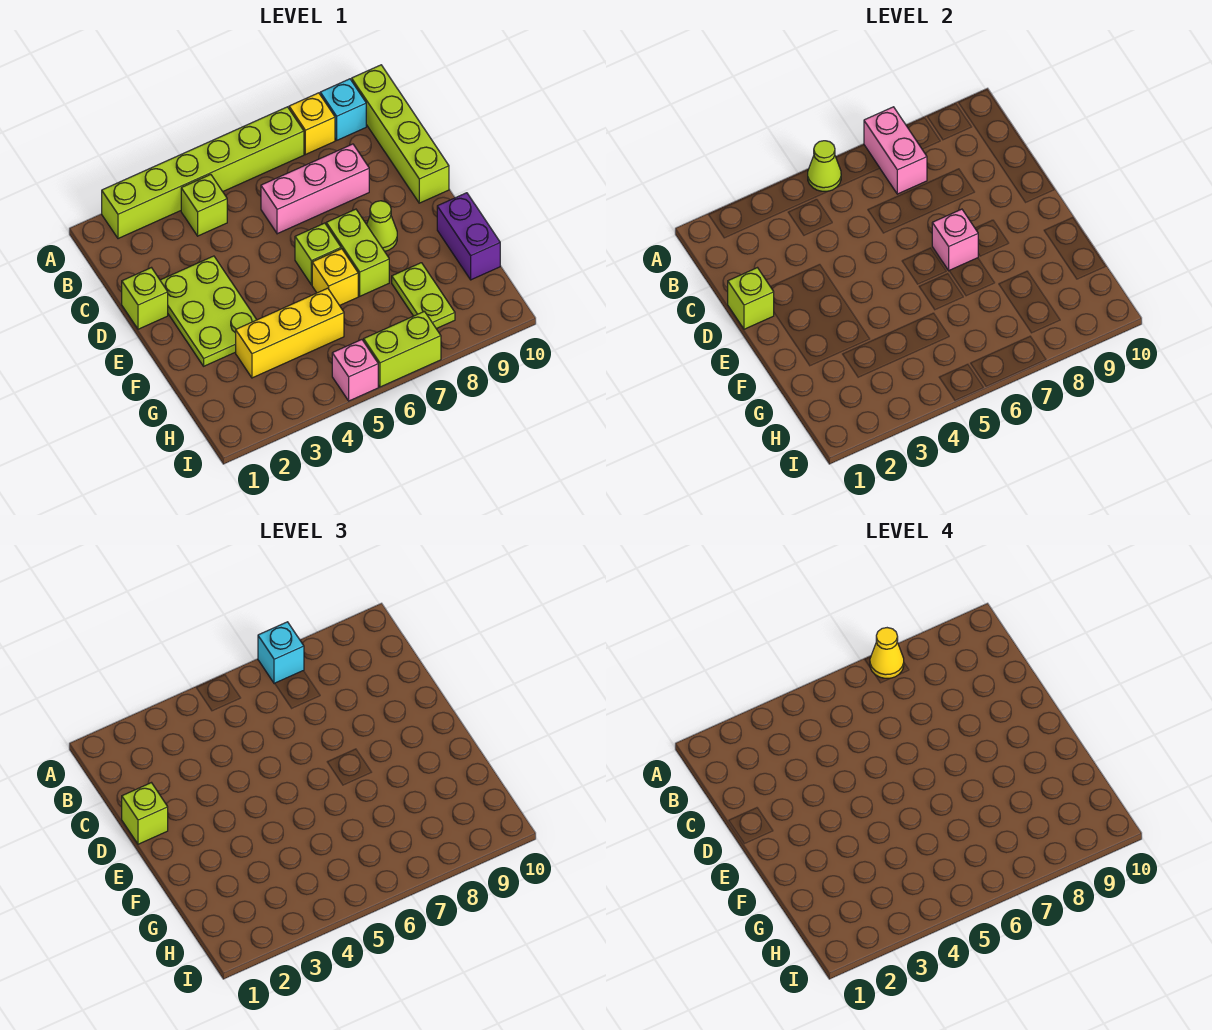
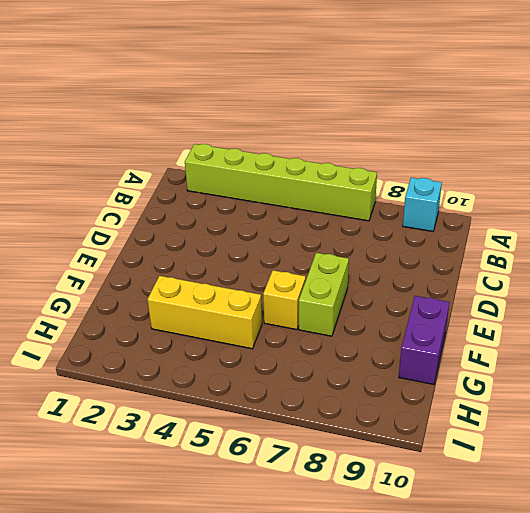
none -> yellow 1x1 brick [289,93,335,155]
none -> lime 1x4 brick [352,65,449,203]
none -> lime 1x1 brick [181,175,227,236]

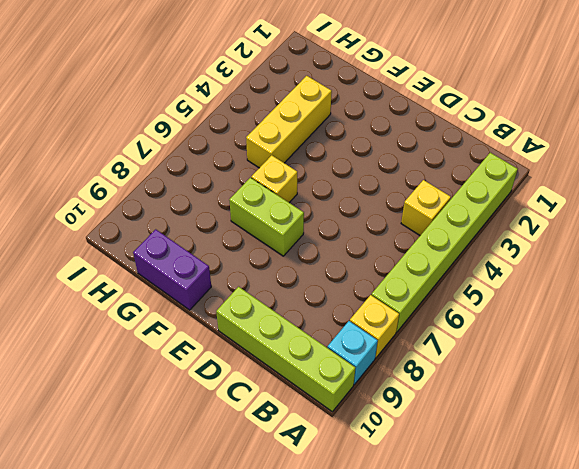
yellow 1x1 brick [401,180,451,235] -> lime 1x1 brick [181,175,227,236]
none -> pink 1x3 brick [261,144,369,234]
none -> lime 1x1 brick [122,268,168,329]
none -> lime 2x3 plate [160,256,257,366]

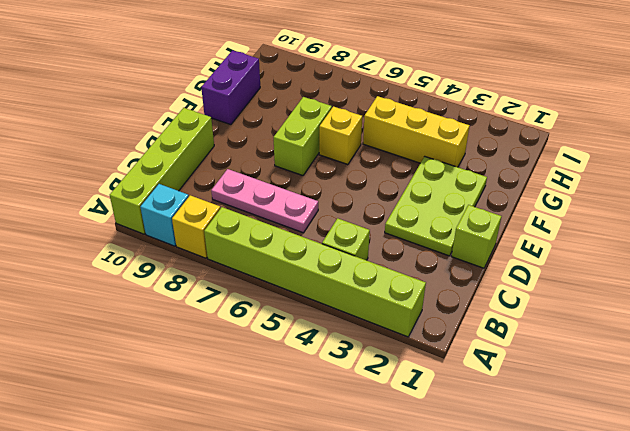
pink 1x3 plate [211,169,318,233] -> pink 1x3 brick [261,144,369,234]
none -> lime 1x1 brick [295,223,341,285]
none -> lime 1x1 cone [367,201,397,251]
none -> lime 1x2 plate [392,263,455,329]

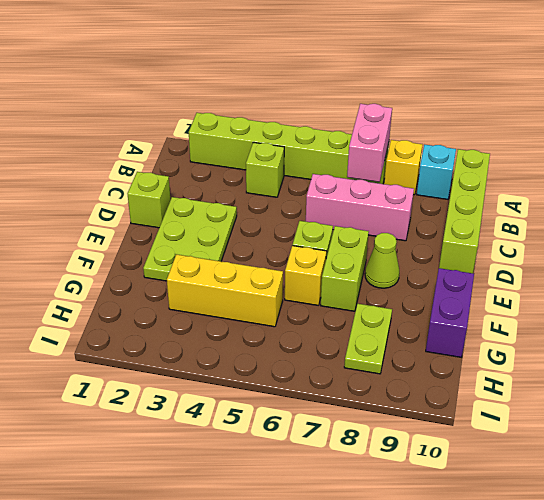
none -> pink 1x1 brick [332,340,378,401]
none -> lime 1x2 brick [364,311,441,387]
none -> lime 1x1 cone [808,141,841,192]

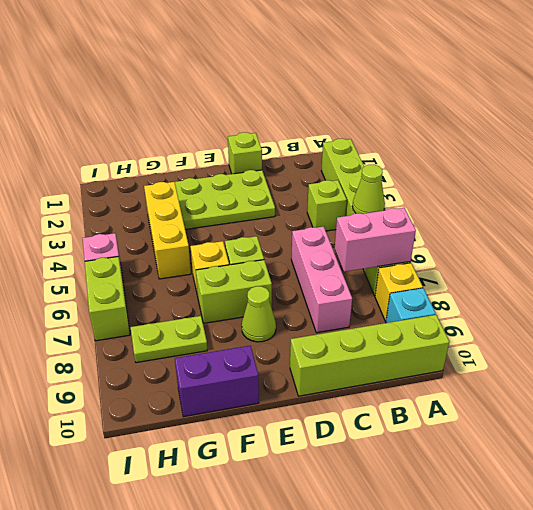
none -> lime 1x1 brick [728,268,774,329]
none -> pink 1x1 brick [932,209,978,271]
none -> cyan 1x1 brick [258,622,304,684]

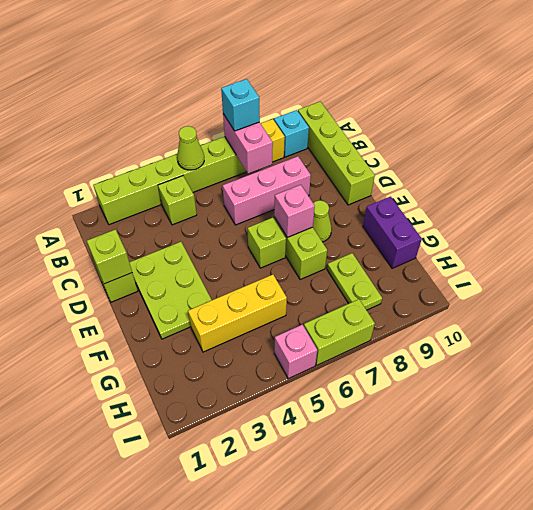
none -> yellow 1x1 brick [312,249,358,305]
none -> lime 1x1 brick [122,783,168,844]
none -> yellow 1x1 cone [870,628,904,678]

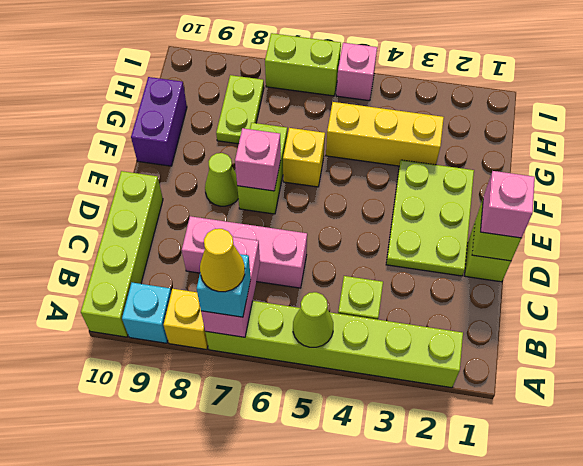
pink 1x1 brick [480,171,535,238] -> lime 1x1 brick [122,783,168,844]
none -> lime 1x1 brick [295,223,341,285]

